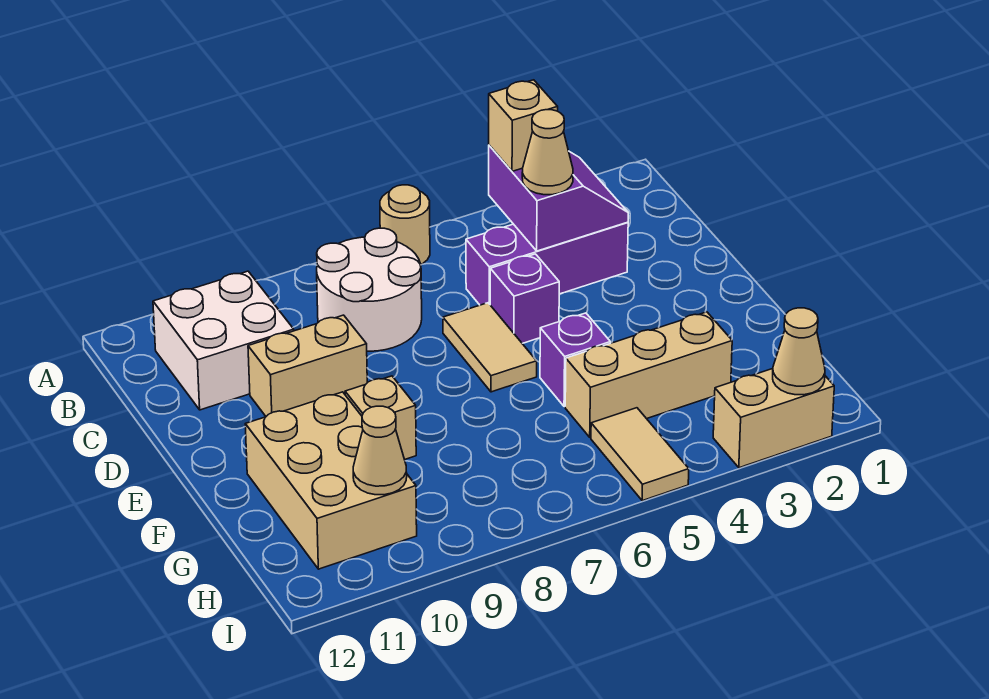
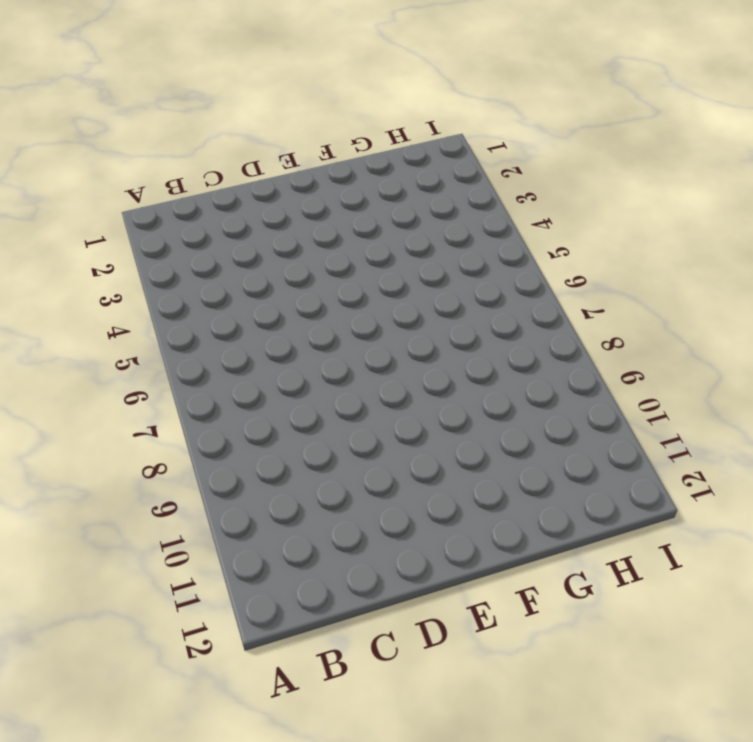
none -> tan 1x1 round brick [380,185,430,264]
none -> white 2x2 round brick [317,228,422,351]
none -> white 2x2 brick [153,271,294,410]

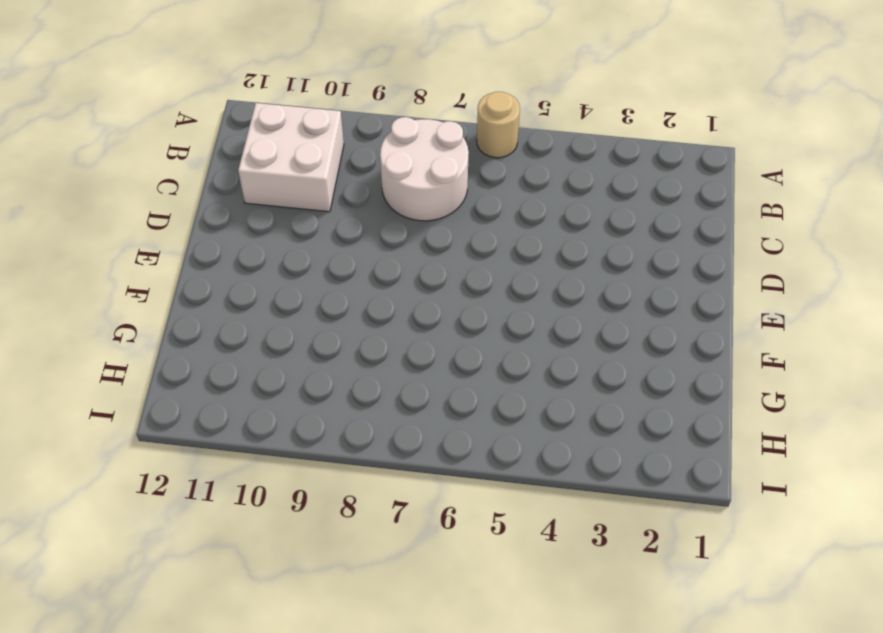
none -> purple 1x3 brick [466,222,628,305]
none -> purple 1x1 brick [490,254,559,343]
none -> tan 1x2 tile [443,303,537,392]

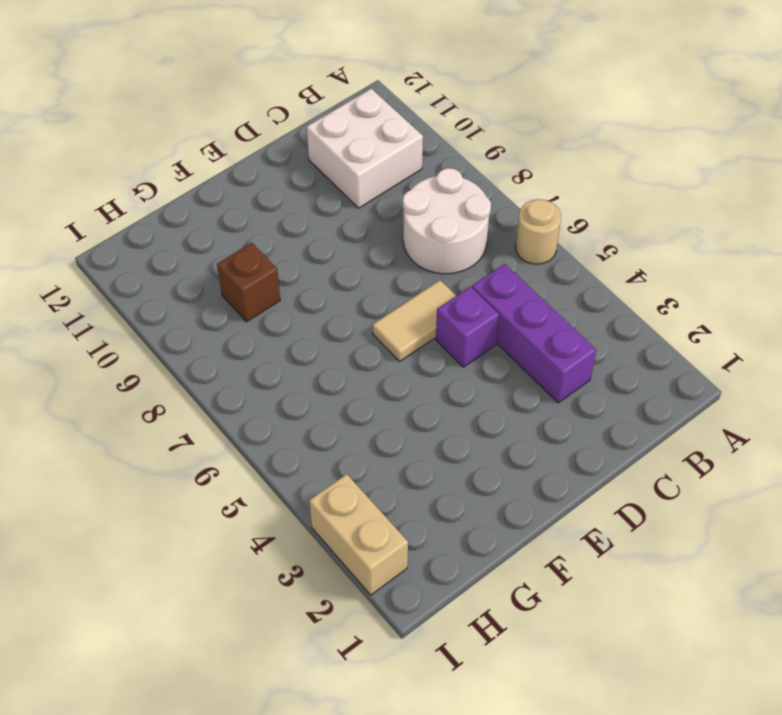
brown 1x1 brick [217,243,280,322] -> none
none -> tan 1x2 brick [248,315,367,416]
none -> purple 1x1 brick [540,313,610,407]
none -> tan 1x1 brick [345,376,416,460]

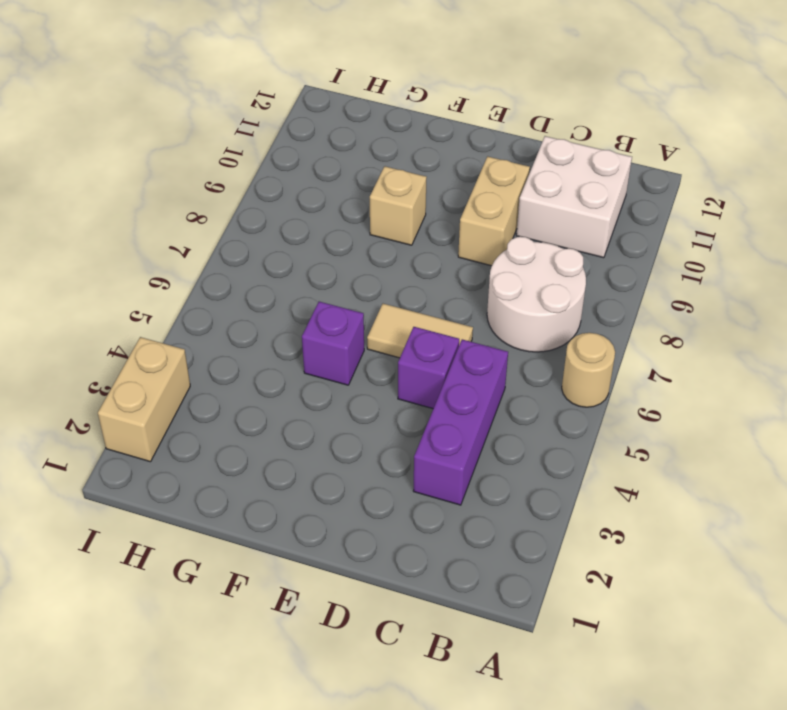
none -> tan 2x3 brick [245,392,417,569]
none -> tan 1x3 brick [565,312,732,437]
none -> tan 1x2 tile [591,408,689,501]

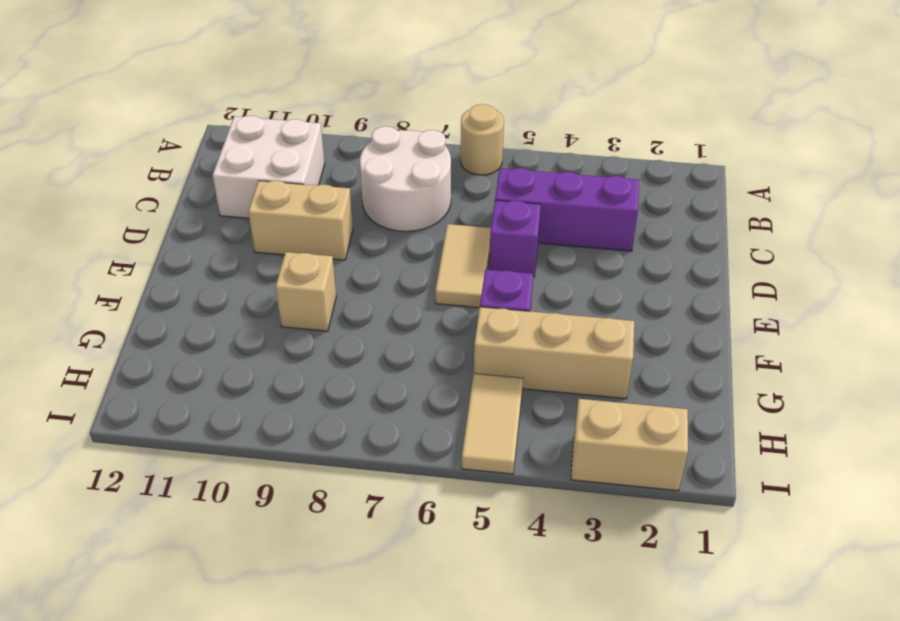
none -> tan 2x3 brick [245,392,417,569]
none -> purple 2x2 slope [489,145,628,251]
none -> tan 1x1 cone [353,406,407,495]

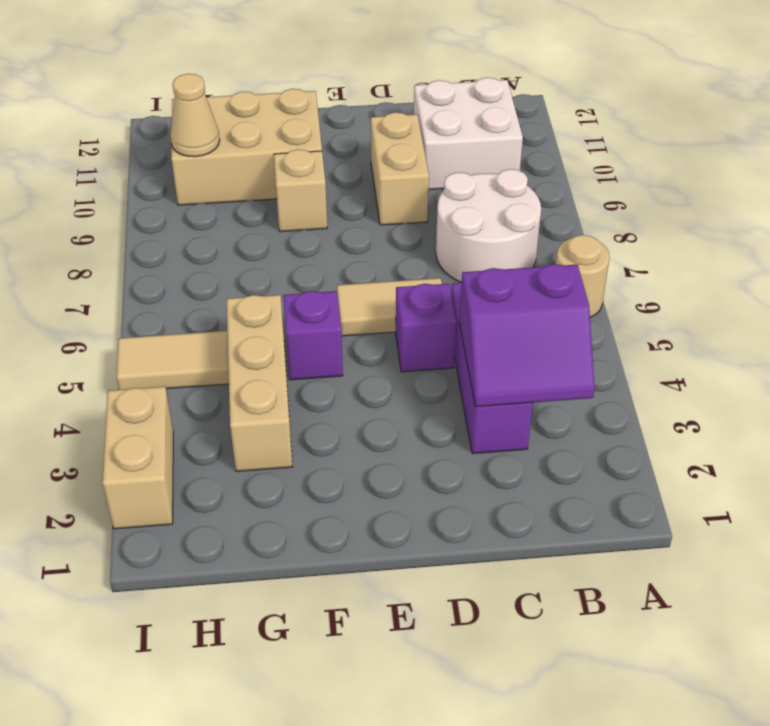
none -> tan 1x1 cone [773,308,825,395]
none -> tan 1x1 brick [489,80,558,171]
none -> tan 1x1 cone [522,110,573,195]

